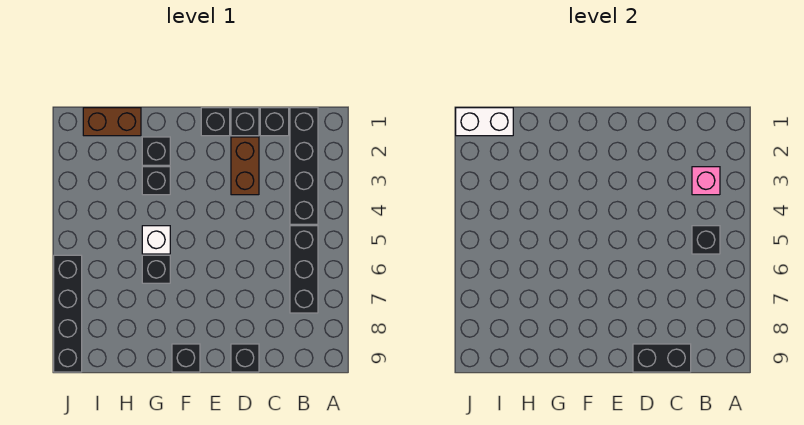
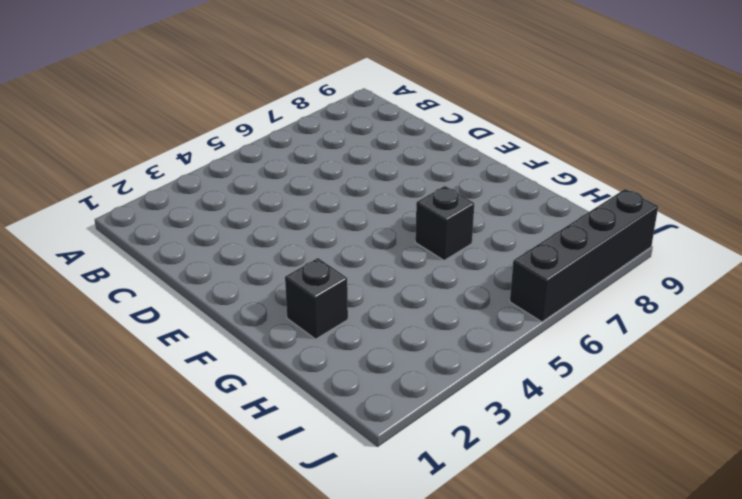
none -> black 1x4 brick [290,108,318,224]
none -> black 1x3 brick [290,226,318,313]
none -> black 1x1 brick [260,108,289,136]

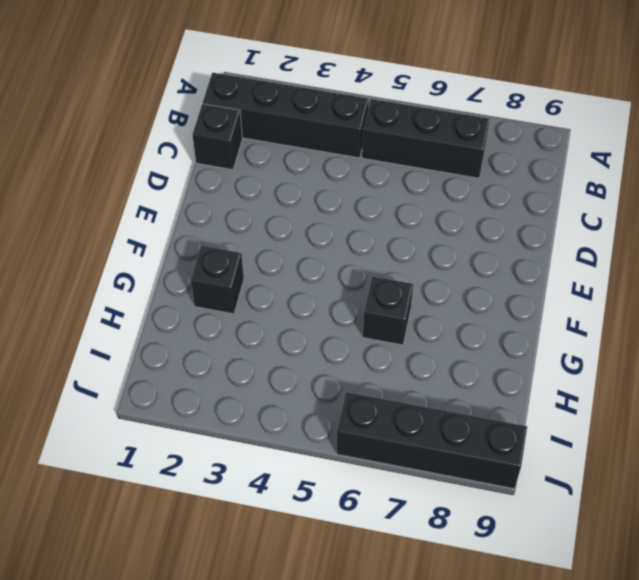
none -> black 1x1 brick [231,108,259,136]
none -> brown 1x2 brick [231,137,259,195]
none -> black 1x1 brick [231,344,259,372]

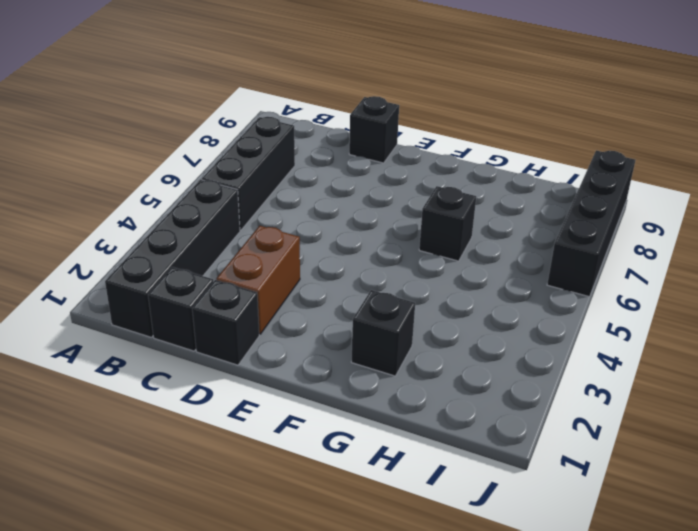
none -> black 1x1 brick [201,108,230,136]
none -> black 1x1 brick [172,344,200,372]
none -> black 1x1 brick [142,167,170,195]

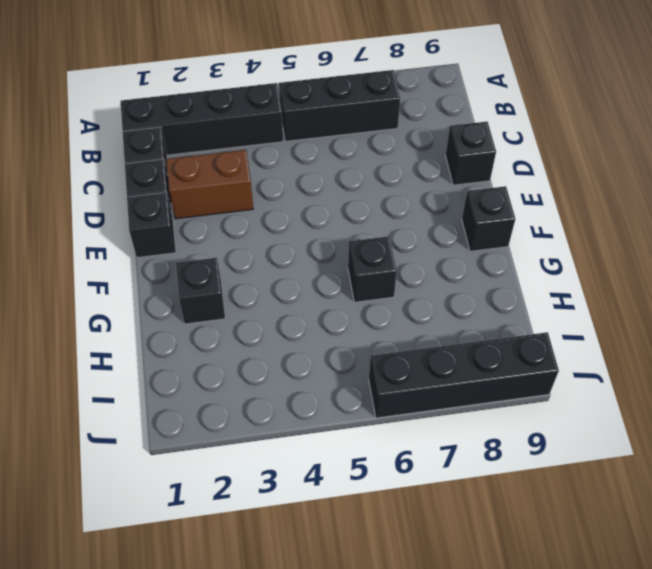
none -> black 1x1 brick [142,167,170,195]
none -> white 1x1 brick [142,226,170,254]
none -> brown 1x2 brick [83,108,141,136]

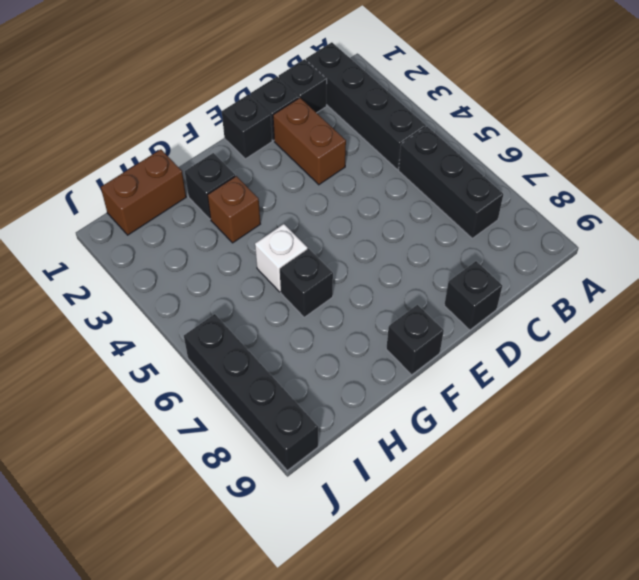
brown 1x1 brick [208,176,260,243] -> black 1x1 brick [142,167,170,195]
none -> pink 1x1 brick [692,167,720,195]
none -> black 1x1 brick [692,226,720,254]
none -> black 1x2 brick [633,344,691,372]

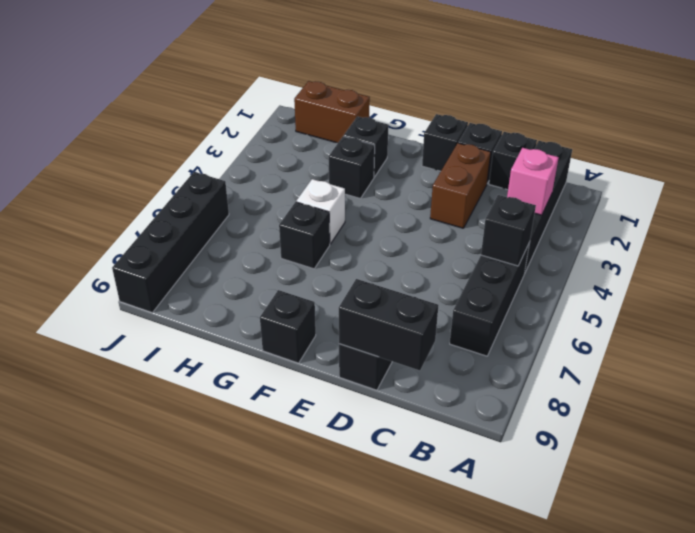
none -> white 1x2 brick [456,108,513,136]

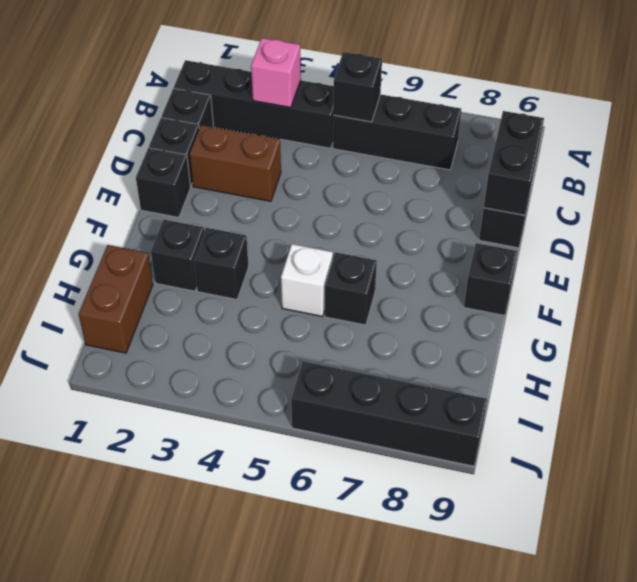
none -> white 1x2 brick [456,108,513,136]

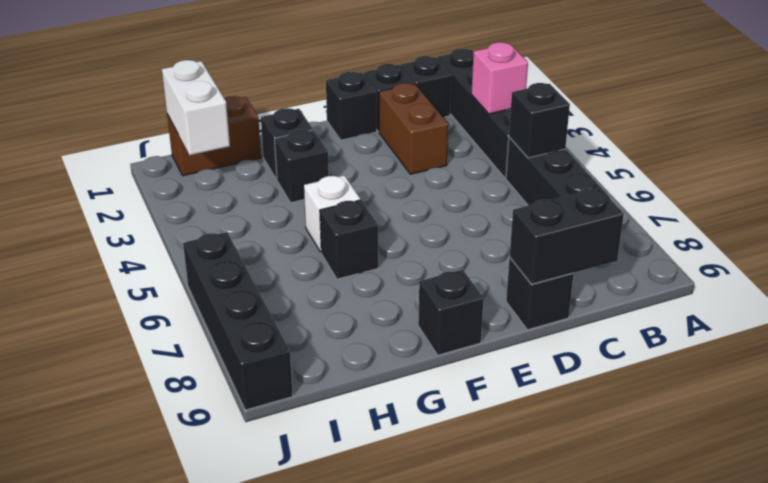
white 1x2 brick [162,60,230,155] -> white 1x2 brick turned to [456,108,513,136]

